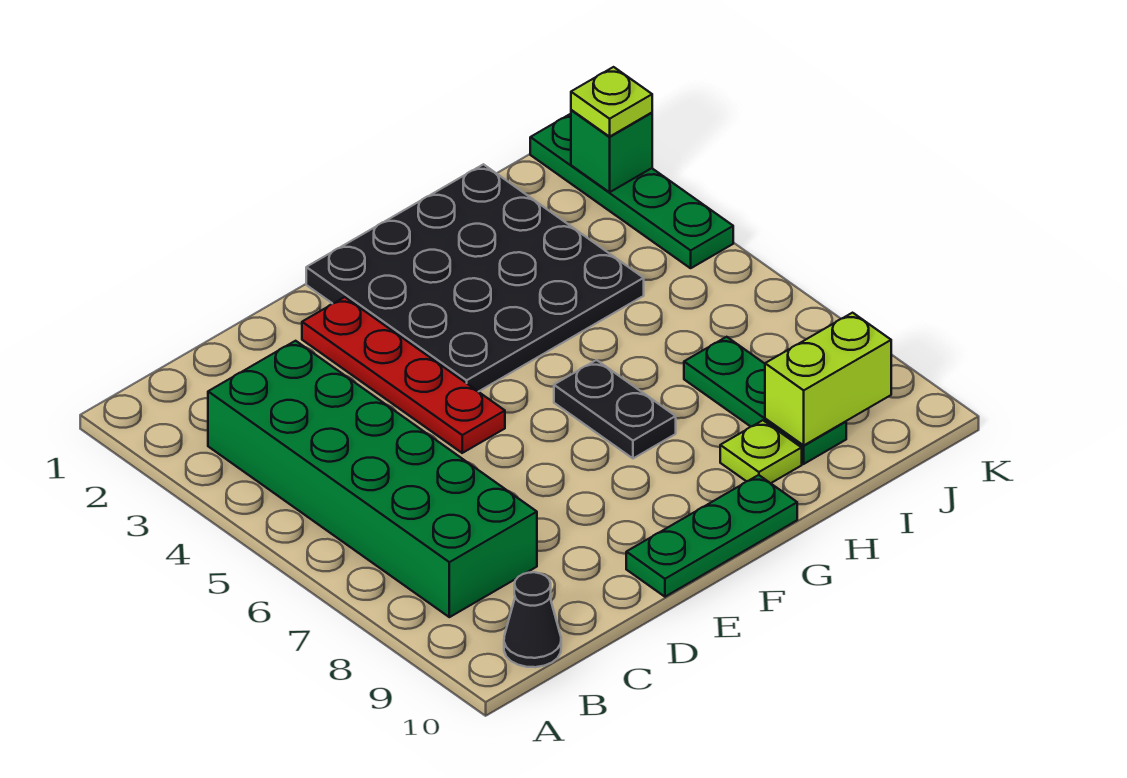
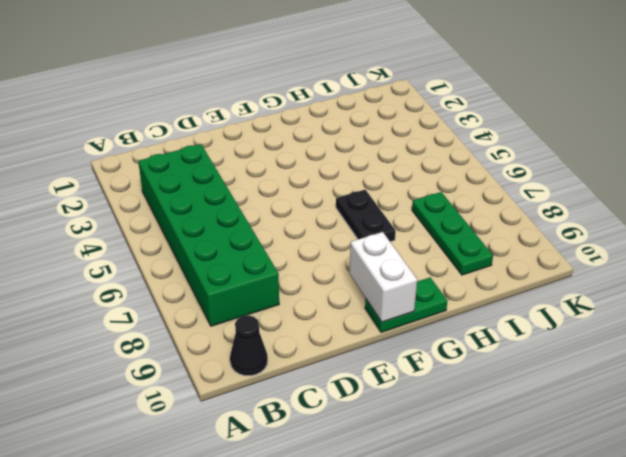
white 1x2 brick [349,232,417,322] -> none
green 1x2 plate [365,278,447,332] -> green 1x3 plate [626,475,797,597]
none -> red 1x4 plate [302,297,505,453]
none -> black 4x4 plate [306,164,644,392]
none -> lime 1x1 plate [720,420,802,483]

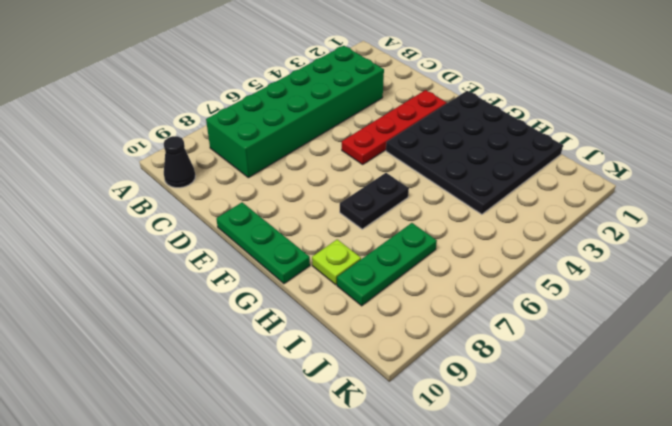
none -> green 1x4 plate [530,114,733,268]
none -> lime 1x2 brick [765,313,891,445]
none -> green 1x1 brick [571,110,652,192]

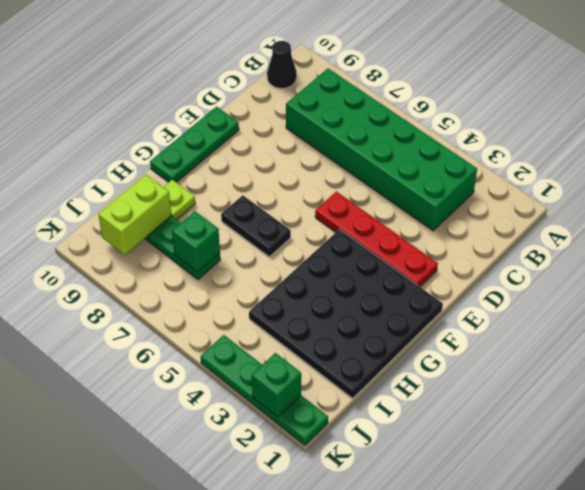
green 1x1 brick [172,211,220,272] -> none
none -> lime 1x1 plate [571,67,652,137]

